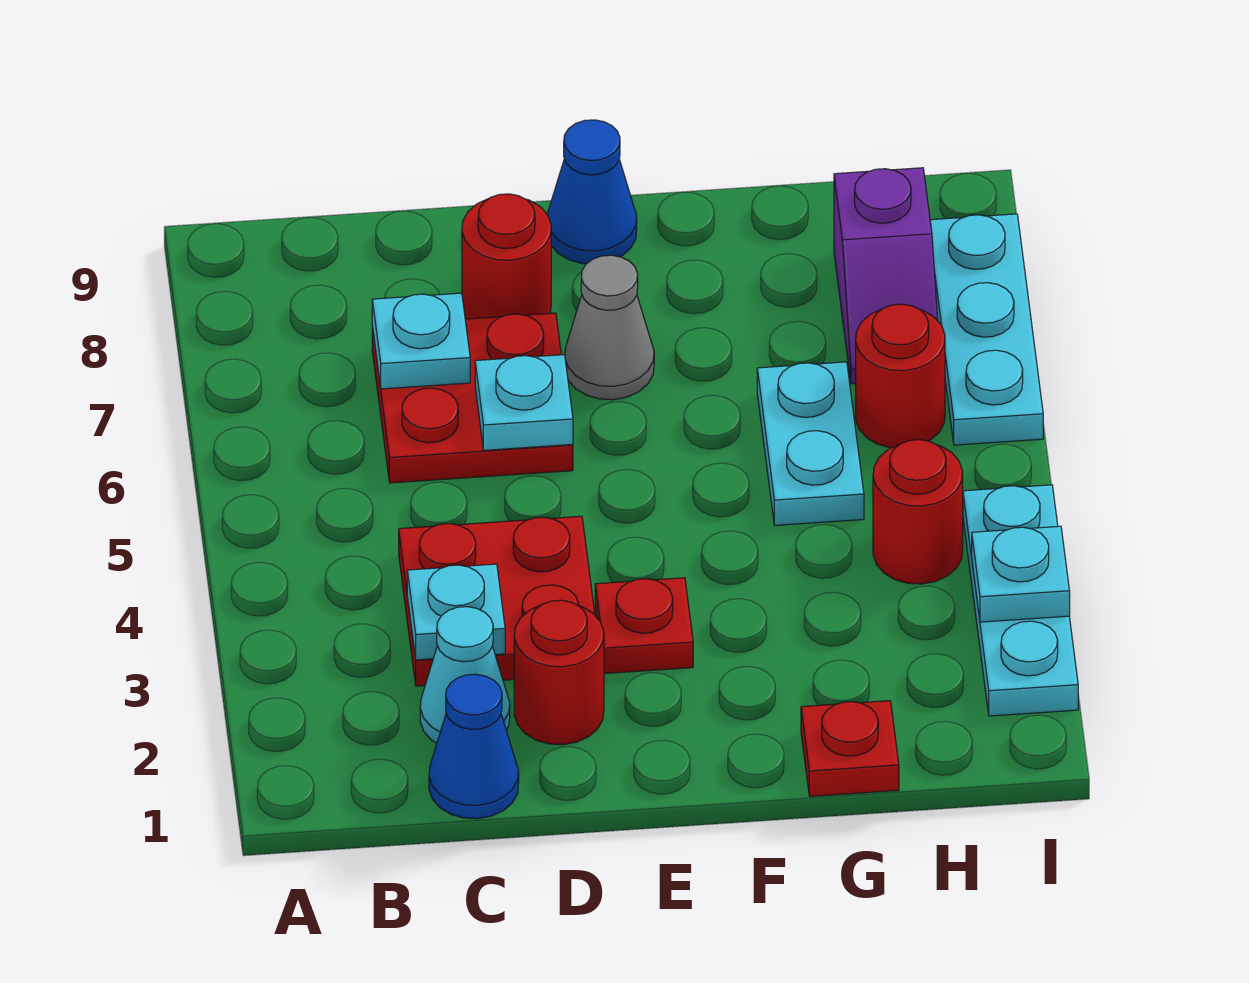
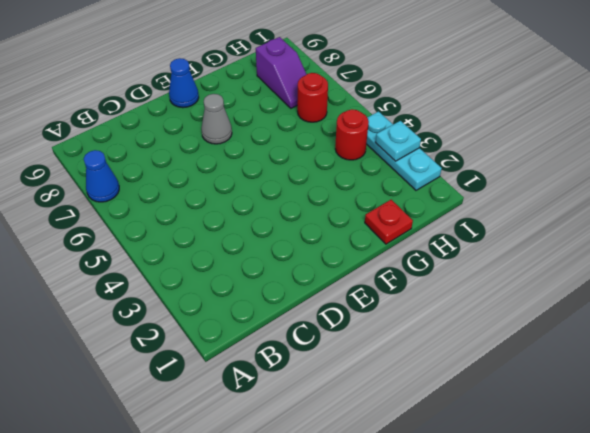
blue 1x1 cone [84,150,119,202] -> blue 1x1 cone moved to [429,674,519,819]
none -> cyan 1x1 cone [420,607,510,743]
none -> red 2x2 plate [399,516,595,686]
none -> red 2x2 plate [372,313,573,483]

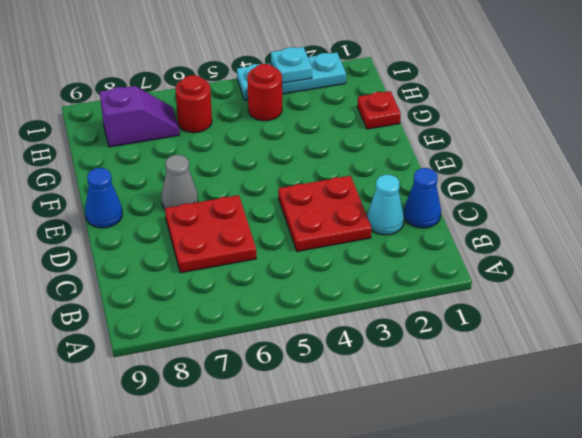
none -> red 1x1 round brick [514,600,604,745]
none -> red 1x1 round brick [462,194,551,319]
none -> red 1x1 plate [595,578,693,674]

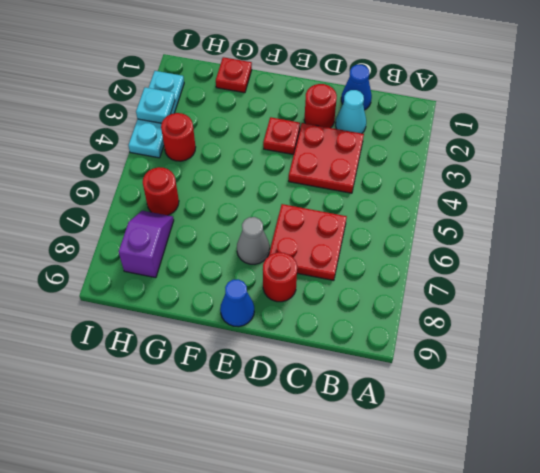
none -> cyan 1x2 plate [757,362,864,525]
none -> cyan 1x3 plate [930,214,1043,445]
none -> cyan 1x1 plate [407,564,505,660]

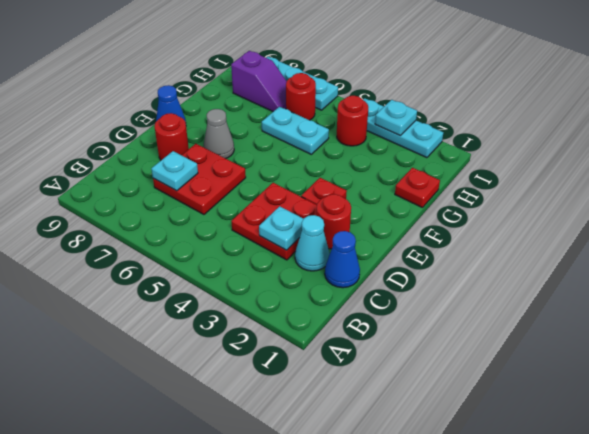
none -> cyan 1x1 plate [475,355,573,450]

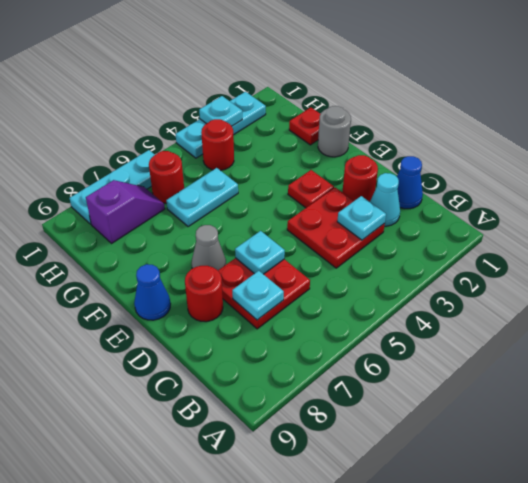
grey 1x1 round brick [318,106,351,157] -> none

